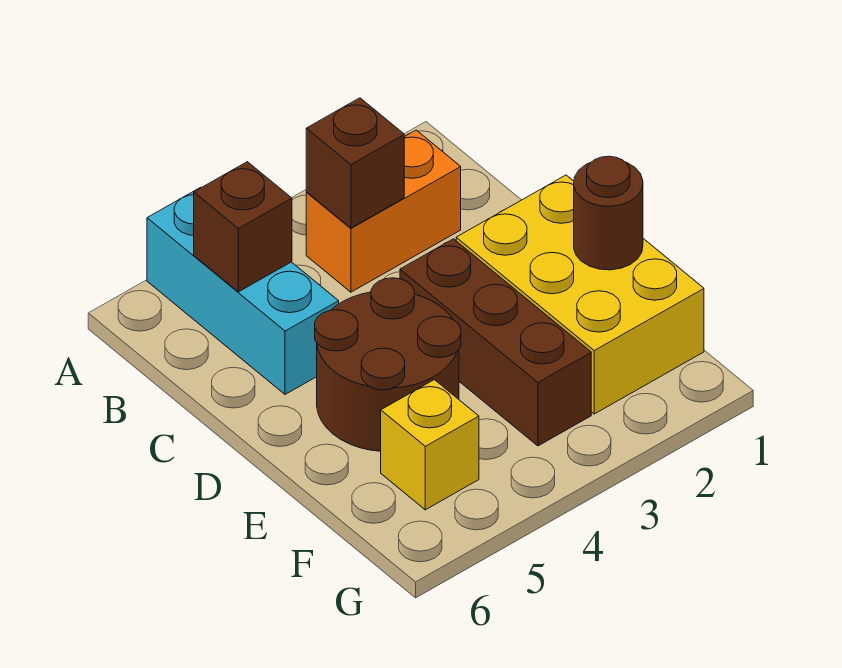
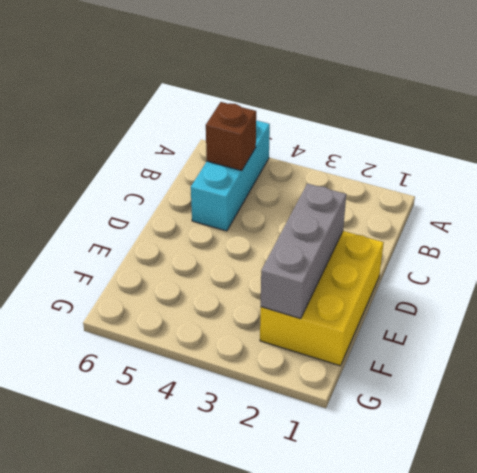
grey 1x3 brick [261,184,346,319] -> none
none -> orange 1x2 brick [306,130,461,292]
none -> brown 1x3 brick [400,239,591,446]

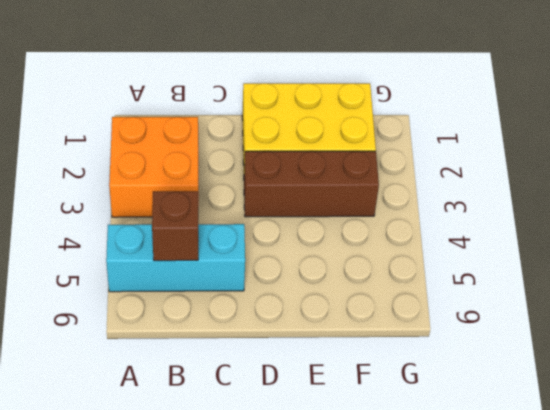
orange 2x2 brick [109,117,198,217] -> orange 1x2 brick [306,130,461,292]
none -> brown 2x2 round brick [315,278,461,451]
none -> yellow 1x1 brick [381,380,479,510]

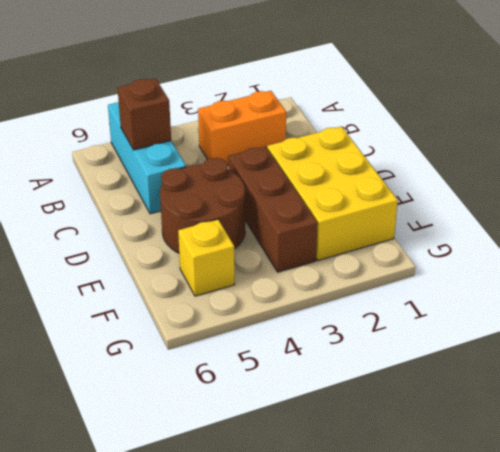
none -> brown 1x1 brick [306,98,404,228]
none -> brown 1x1 round brick [574,156,643,270]

